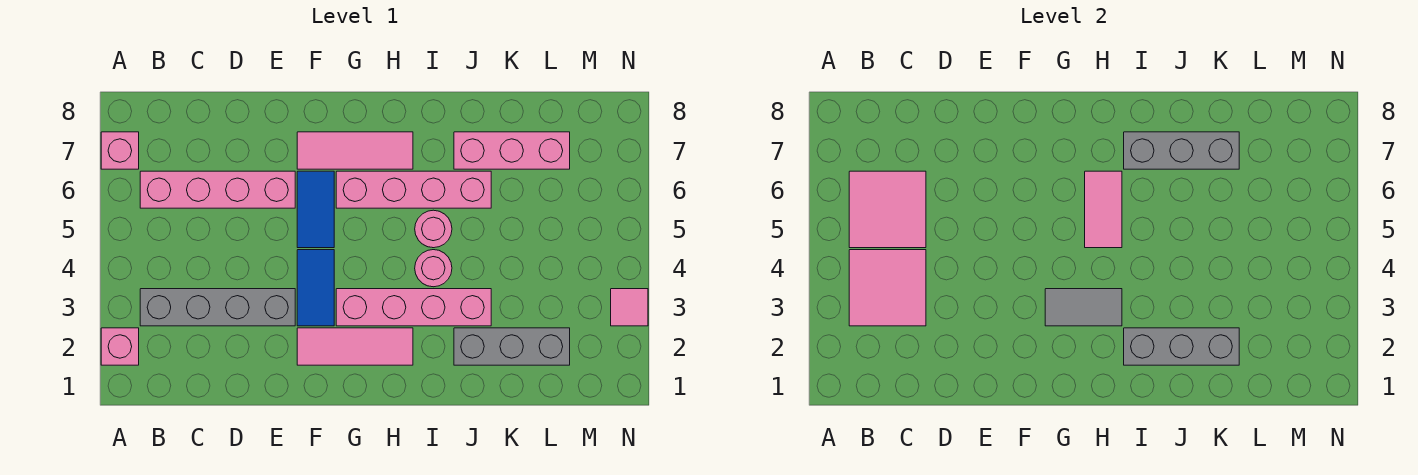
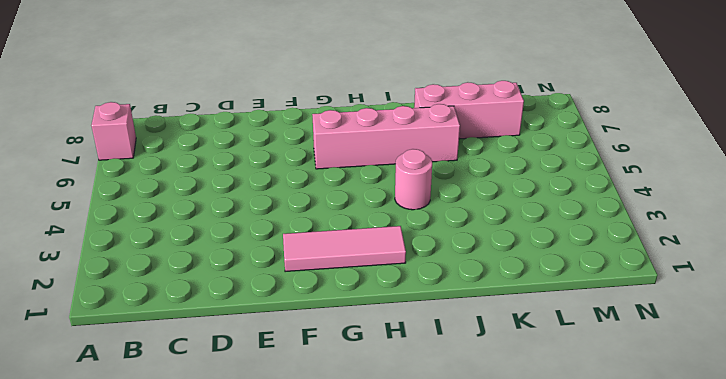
none -> pink 1x1 brick [101,328,139,365]
none -> grey 1x4 brick [140,289,295,326]
none -> pink 1x4 brick [140,171,295,208]

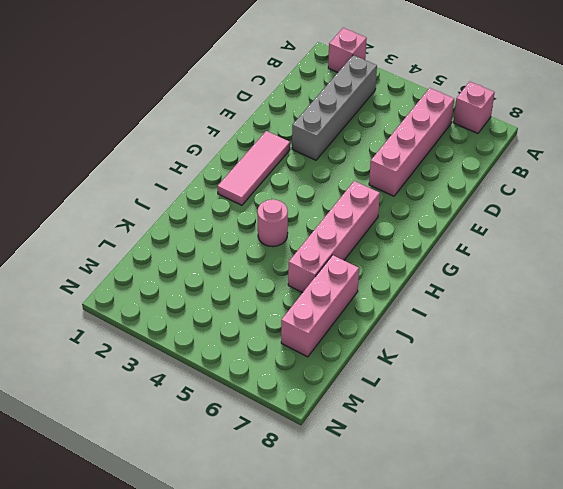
none -> blue 1x2 tile [297,250,334,326]
none -> blue 1x2 tile [297,171,334,248]
none -> pink 1x3 tile [297,132,413,169]

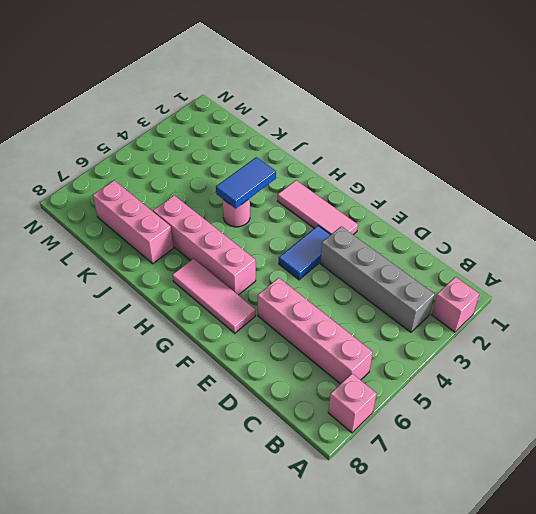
blue 1x2 tile [216,157,276,208] -> blue 1x2 tile moved to [297,171,334,248]
none -> pink 1x4 brick [336,289,491,326]
none -> pink 1x1 round brick [415,210,452,248]
none -> grey 1x3 brick [454,328,570,365]

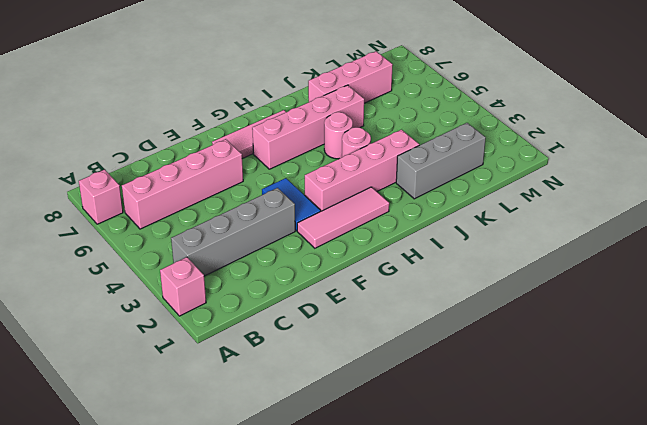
none -> blue 1x2 tile [297,171,334,248]
none -> pink 1x1 tile [611,289,648,326]
none -> pink 2x2 tile [849,250,926,326]

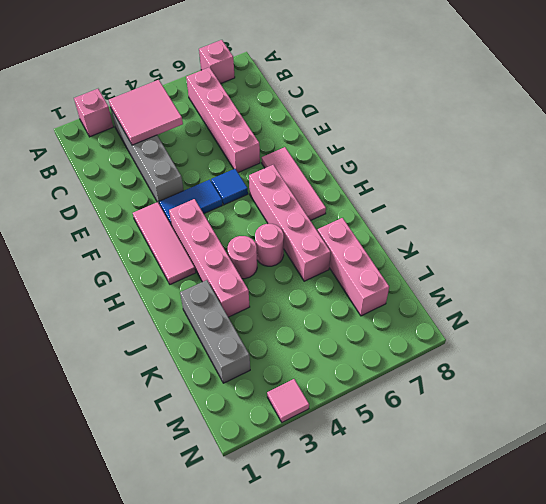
blue 1x1 tile [211,169,248,205] -> blue 1x2 tile [297,171,334,248]
none -> pink 2x2 tile [849,171,926,248]
none -> grey 1x2 tile [1045,289,1122,326]
none -> pink 1x2 tile [1085,171,1122,248]

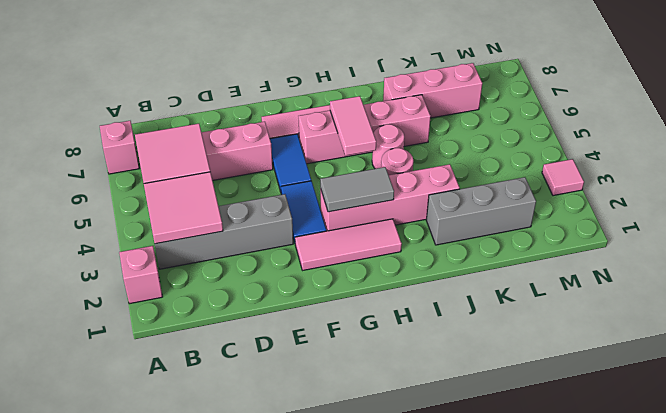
none -> grey 1x3 brick [1124,328,1239,365]
none -> grey 1x3 brick [1124,132,1239,169]

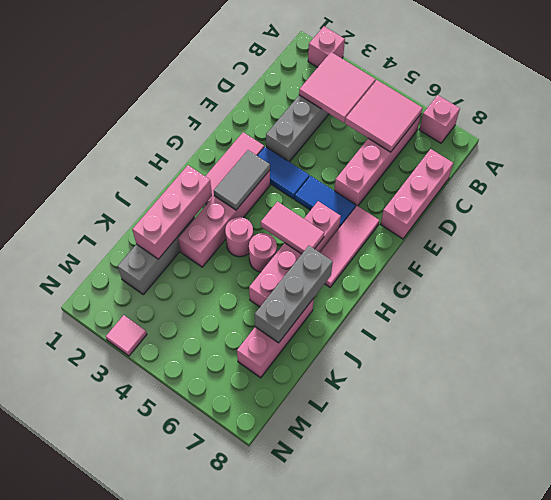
pink 1x3 brick [381,149,453,239] -> none
pink 1x3 brick [132,165,212,259] -> grey 1x3 brick [1124,328,1239,365]

